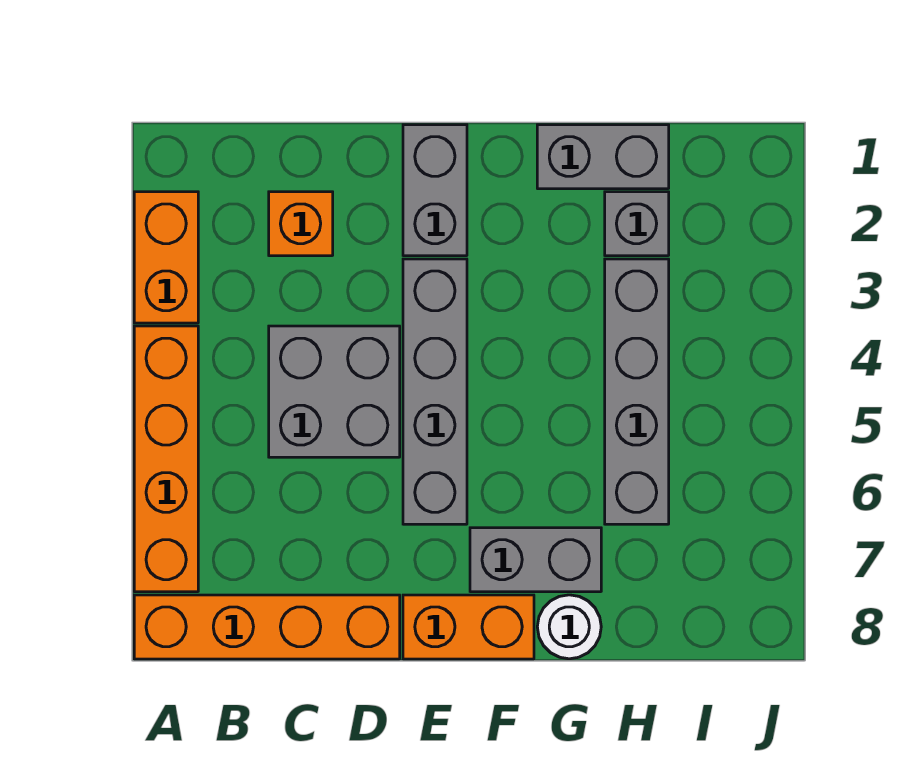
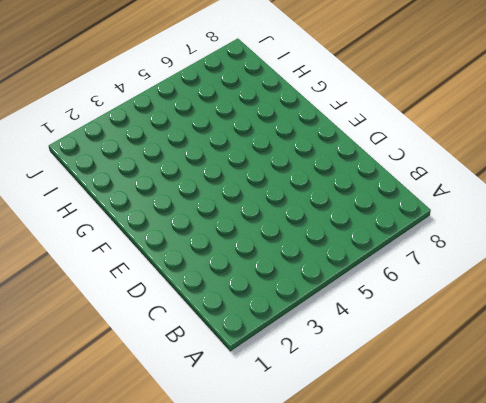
none -> orange 1x2 brick [134,192,198,323]
none -> orange 1x4 brick [134,326,198,592]
none -> orange 1x4 brick [134,595,400,659]

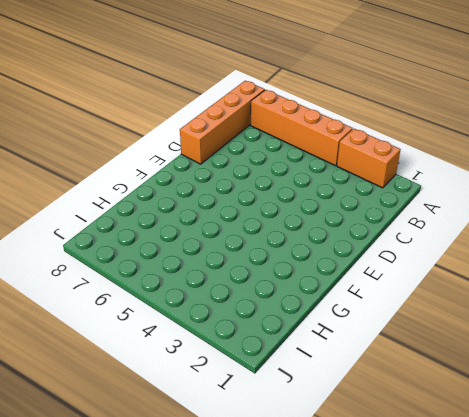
none -> orange 1x1 brick [269,192,333,256]
none -> grey 2x2 brick [269,326,400,457]
none -> grey 1x2 brick [403,125,467,256]

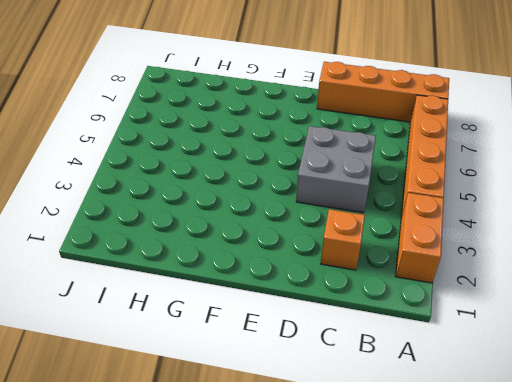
none -> grey 1x2 brick [403,125,467,256]
none -> grey 1x4 brick [403,259,467,524]
none -> orange 1x2 brick [403,595,534,659]

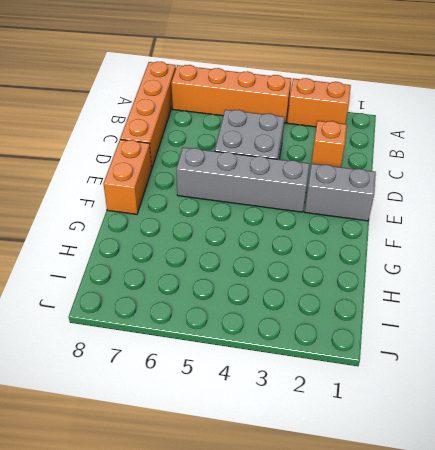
none -> grey 1x2 brick [470,528,601,592]
none -> grey 1x2 brick [537,125,669,189]
none -> white 1x1 round brick [537,595,601,659]

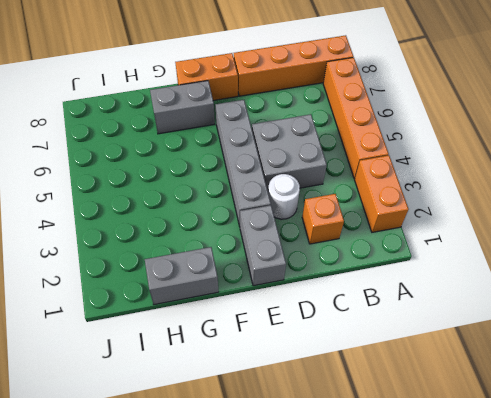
white 1x1 round brick [268,174,300,219] -> white 1x1 round brick moved to [537,595,601,659]
none -> grey 1x1 brick [605,192,669,256]
none -> grey 1x4 brick [605,259,669,524]

